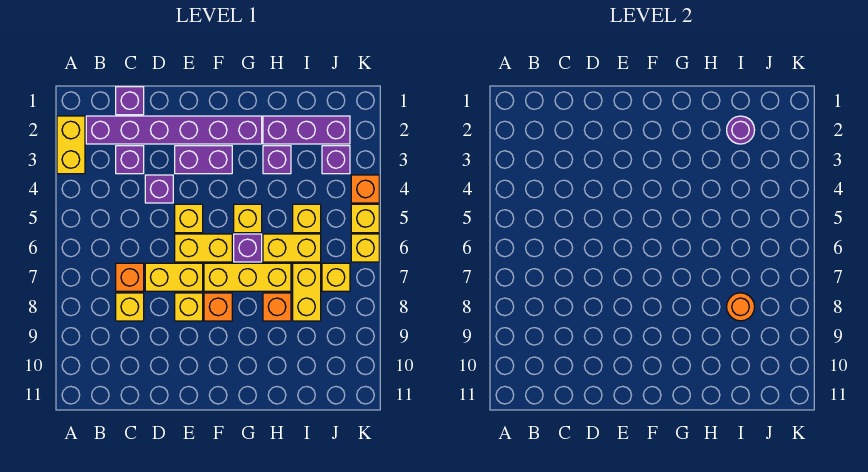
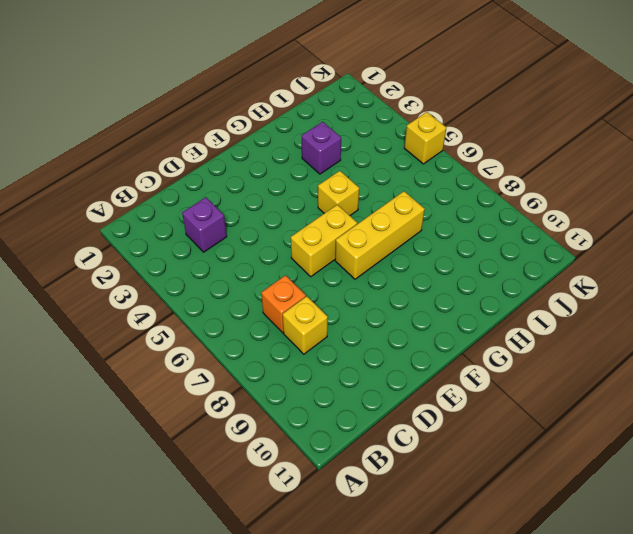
none -> yellow 1x2 brick [57,116,85,174]
none -> purple 1x6 brick [86,116,262,144]
none -> purple 1x1 brick [116,87,144,115]

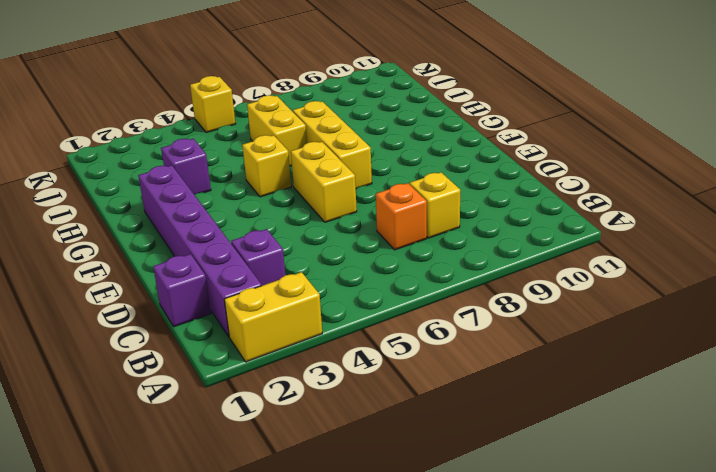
none -> purple 1x1 brick [145,175,173,203]
none -> yellow 1x2 brick [145,263,203,291]
none -> purple 1x2 brick [175,146,232,174]

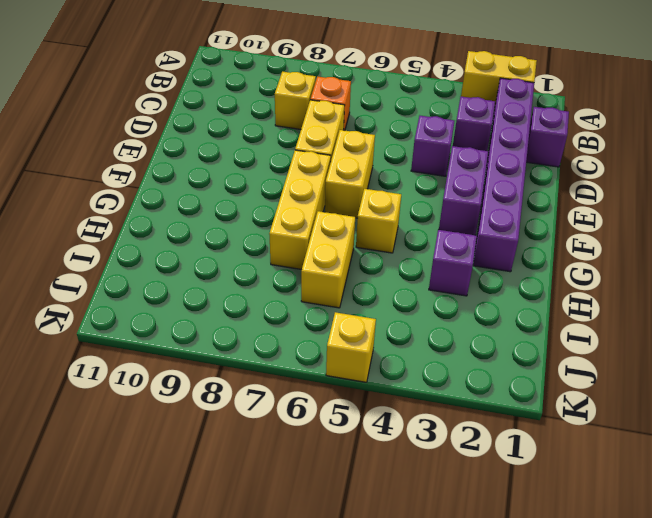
none -> yellow 1x1 brick [175,204,203,233]
none -> yellow 1x1 brick [175,293,203,321]
none -> orange 1x1 brick [204,293,232,321]

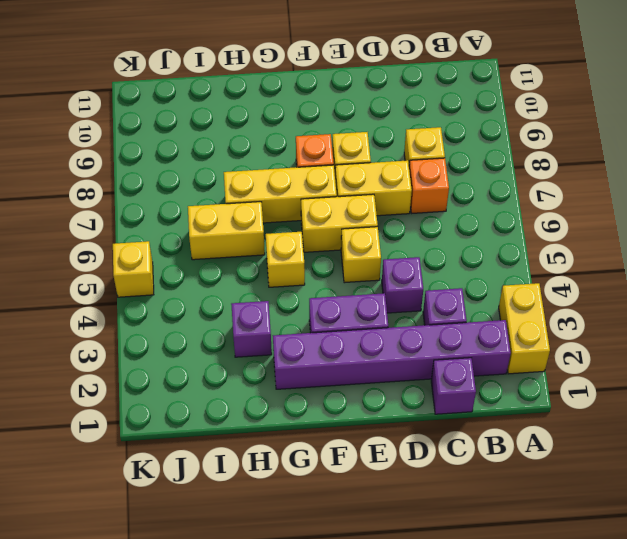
none -> purple 1x1 brick [234,234,262,262]
none -> purple 1x3 brick [263,116,350,144]
none -> orange 1x1 brick [263,293,291,321]

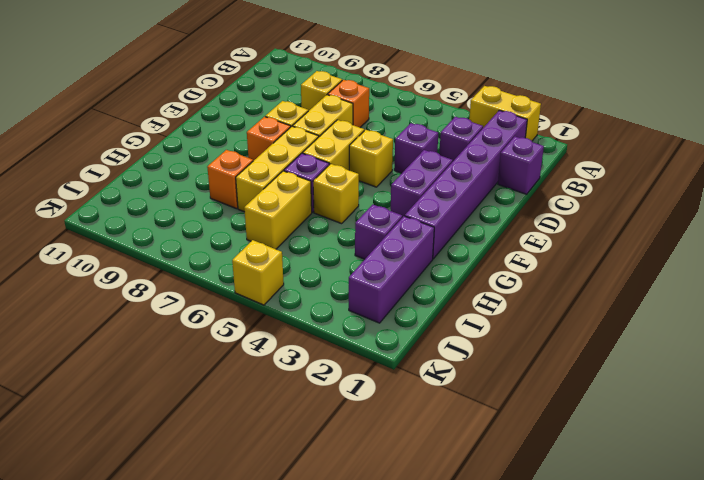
none -> yellow 1x1 brick [293,204,321,233]
none -> yellow 1x2 brick [293,263,321,321]
none -> purple 1x1 brick [322,146,350,174]

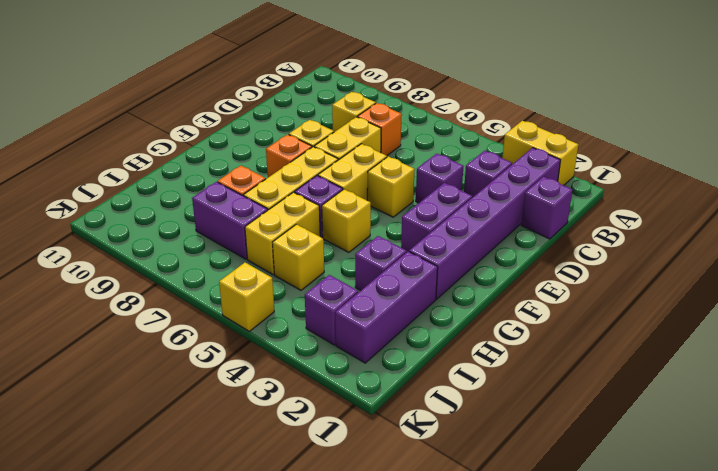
purple 1x2 brick [192,182,268,259] -> yellow 1x2 brick [293,263,321,321]
none -> yellow 1x1 brick [322,263,350,291]
none -> orange 1x1 brick [351,175,379,203]
none -> yellow 1x1 brick [351,234,379,262]

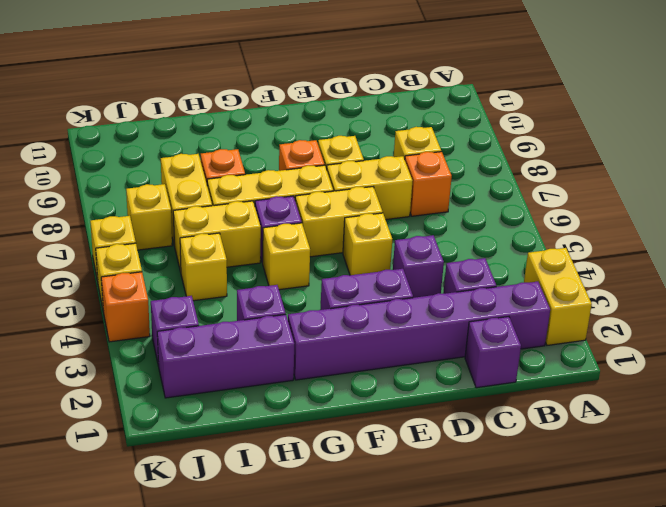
none -> purple 1x1 round brick [727,116,755,144]
none -> orange 1x1 round brick [727,293,755,321]

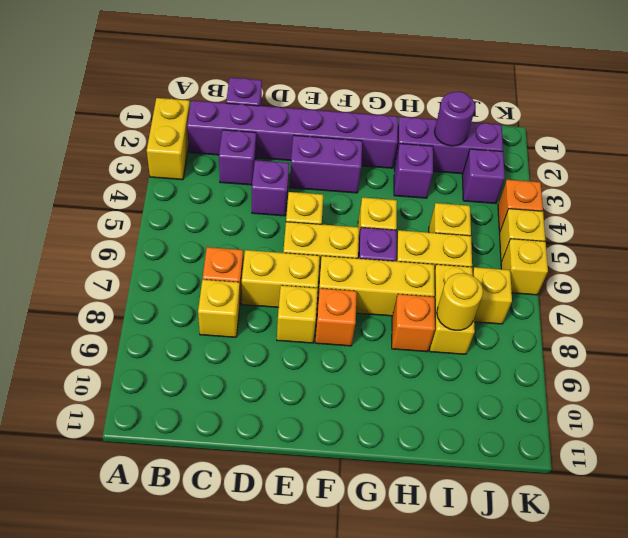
yellow 1x1 round brick [437,273,483,330] -> orange 1x1 round brick [727,293,755,321]

